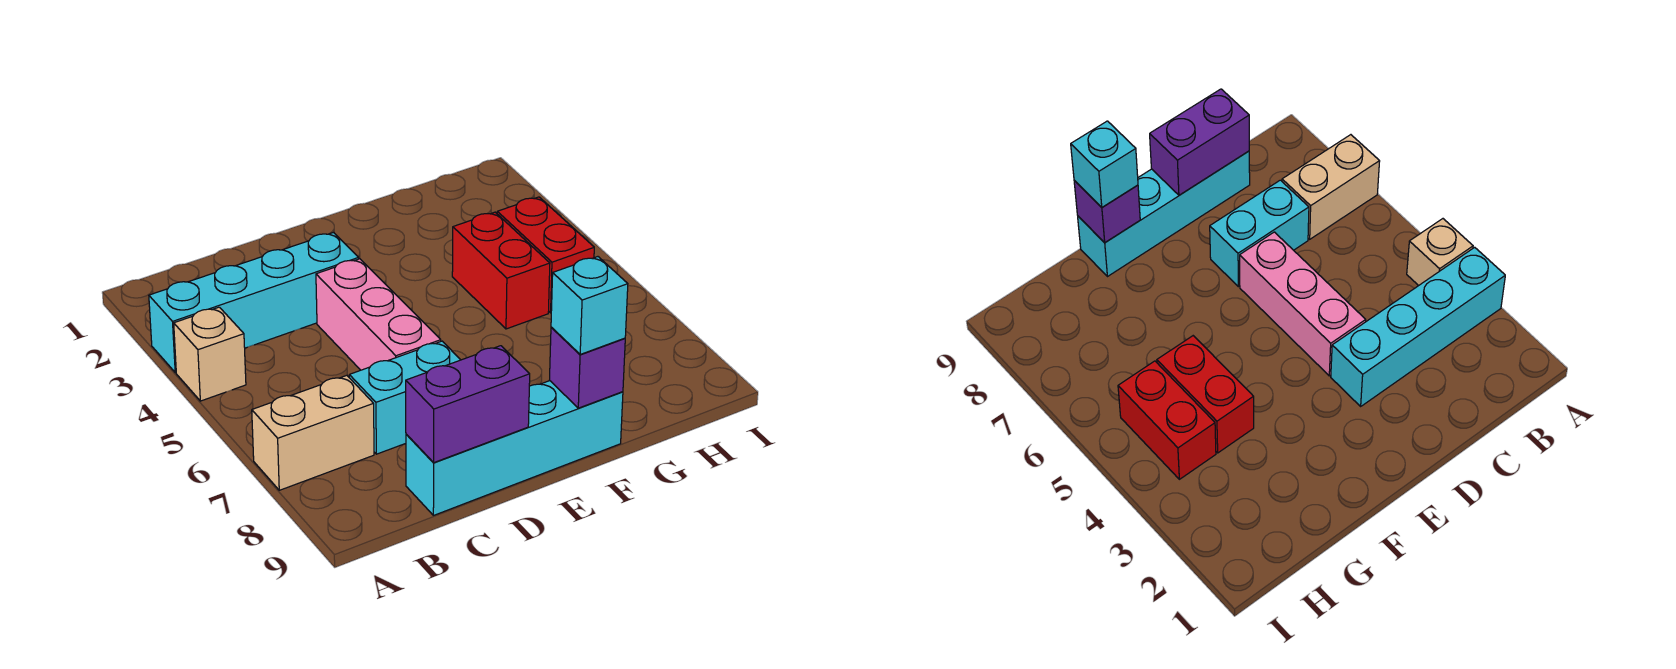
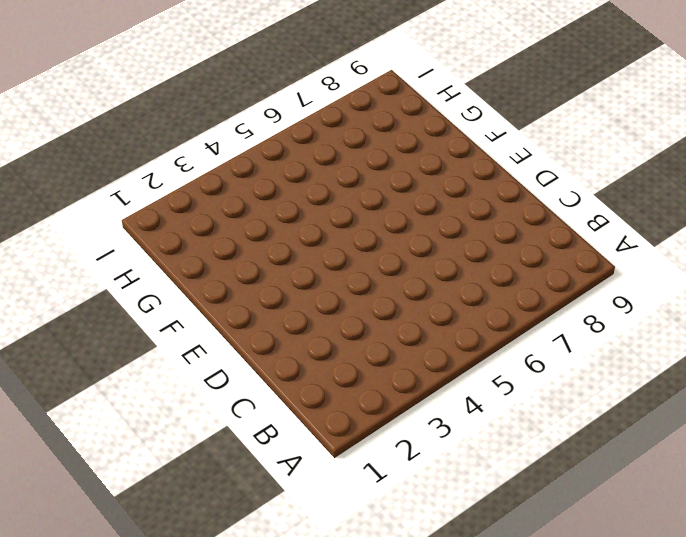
none -> cyan 1x4 brick [149,233,359,373]
none -> tan 1x1 brick [174,307,246,401]

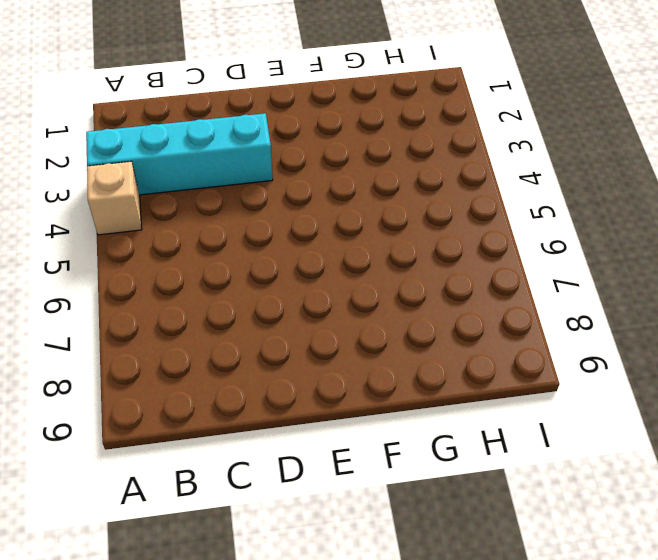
none -> tan 1x2 brick [252,376,374,490]
none -> cyan 1x2 brick [349,341,460,454]

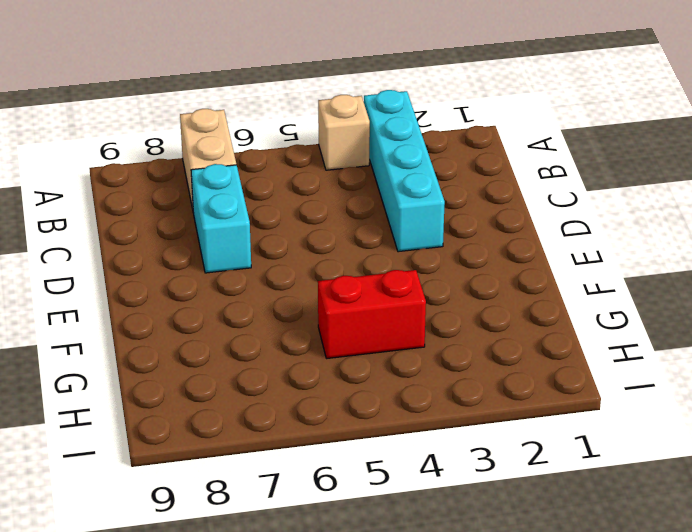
none -> cyan 1x4 brick [406,381,623,515]
none -> pink 1x3 brick [316,259,441,370]

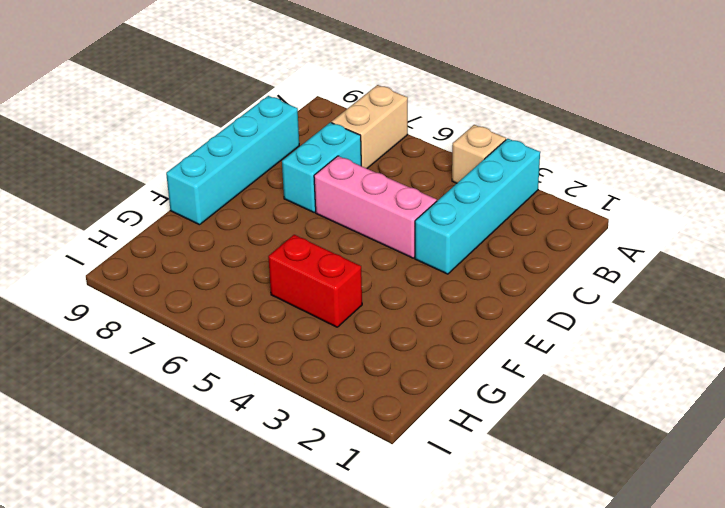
none -> red 1x2 brick [497,197,594,313]
none -> purple 1x2 brick [406,346,530,463]

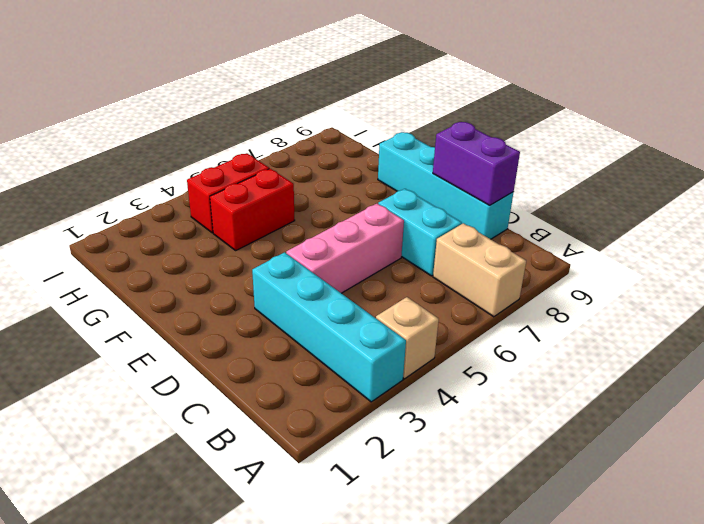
none -> purple 1x1 brick [550,327,625,408]
none -> cyan 1x1 brick [551,257,628,354]

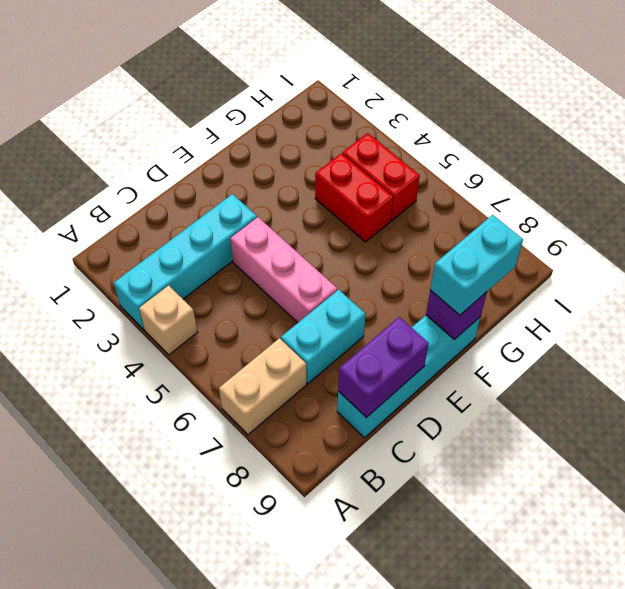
cyan 1x2 brick [430,215,523,315] -> cyan 1x1 brick [551,257,628,354]

